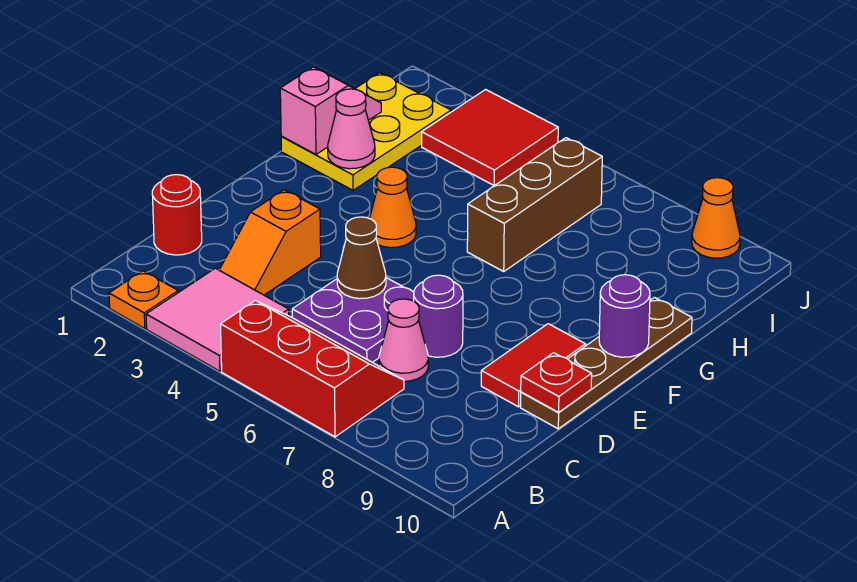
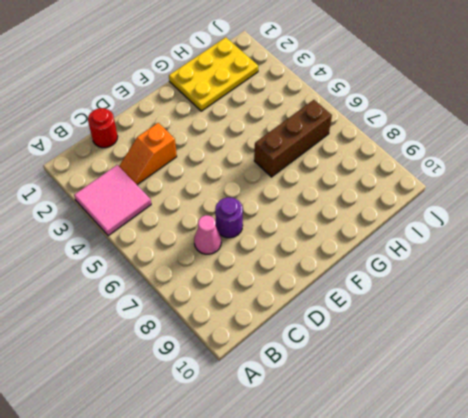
none -> orange 1x1 plate [109,271,178,329]
none -> red 2x3 slope [220,301,404,437]
none -> purple 2x2 plate [292,278,414,362]

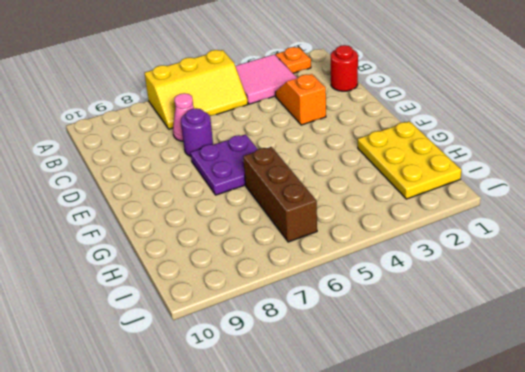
yellow 2x3 slope [145,50,248,129] -> red 2x3 slope [220,301,404,437]
purple 2x2 plate [191,134,258,195] -> purple 2x2 plate moved to [292,278,414,362]
none -> red 1x2 tile [481,324,586,407]
none -> brown 1x4 plate [521,297,692,429]
none -> orange 1x1 cone [370,167,416,248]

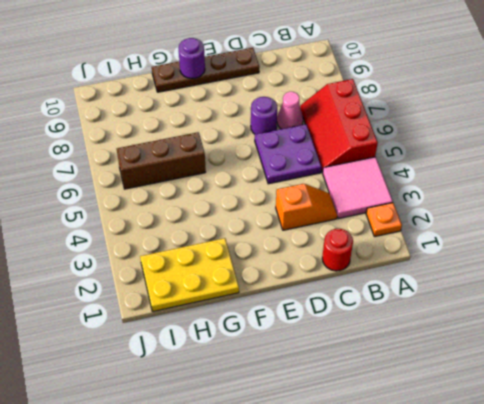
none -> red 1x2 tile [481,324,586,407]
none -> orange 1x1 cone [370,167,416,248]
none -> red 2x2 tile [422,90,558,186]

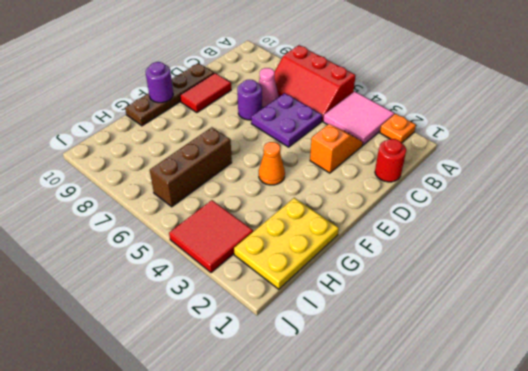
none -> orange 1x1 cone [692,178,740,258]
none -> brown 1x1 cone [337,217,386,299]
none -> red 1x1 plate [521,353,592,412]

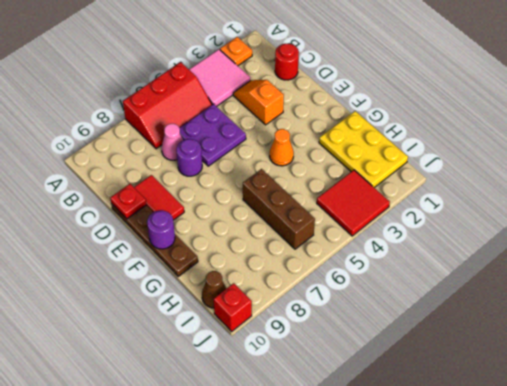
brown 1x1 cone [202,271,226,308] -> brown 1x1 cone moved to [337,217,386,299]
red 1x1 brick [214,283,252,331] -> none
none -> orange 1x1 cone [692,178,740,258]
none -> pink 1x2 slope [280,67,381,154]
none -> pink 1x1 cone [328,89,375,169]

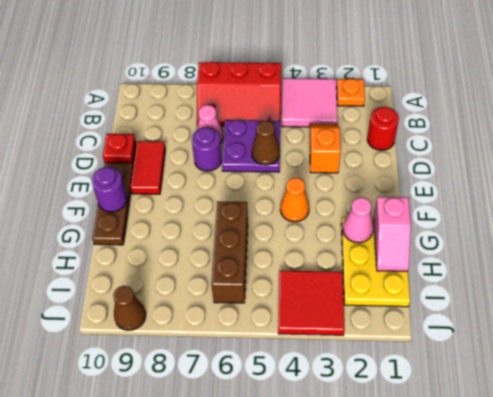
brown 1x1 cone [113,286,146,330] -> orange 1x1 cone [692,178,740,258]

